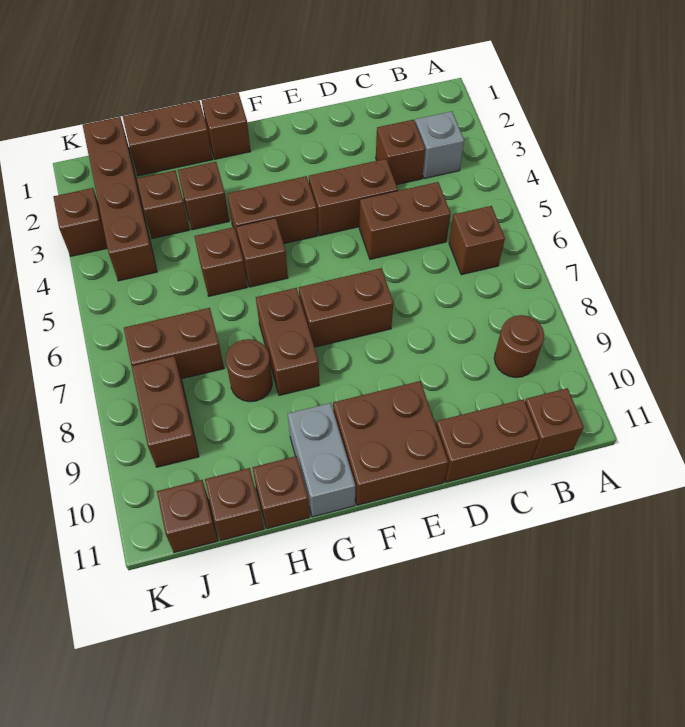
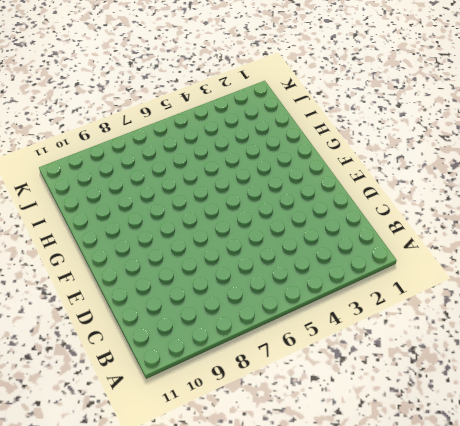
none -> grey 1x1 brick [415,111,464,178]
none -> brown 1x1 brick [449,206,505,275]
none -> brown 1x1 round brick [494,315,544,378]

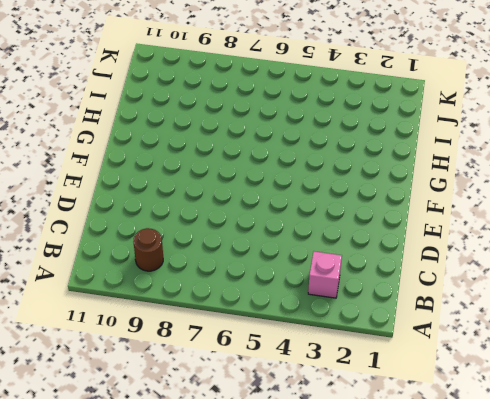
pink 1x1 brick [308,251,342,298] -> grey 1x1 brick [415,111,464,178]
none -> brown 1x1 brick [449,206,505,275]
none -> brown 1x1 brick [525,388,584,460]
none -> brown 1x1 brick [376,120,425,185]

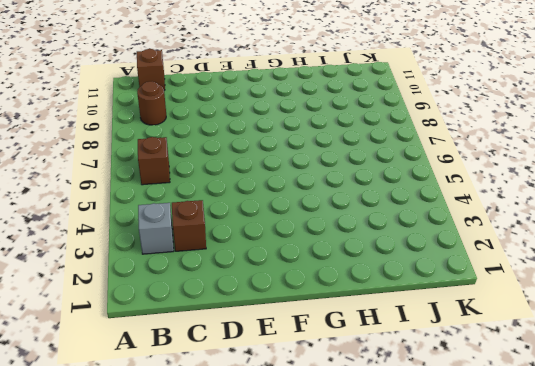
none -> brown 1x2 brick [359,182,451,259]
none -> brown 1x2 brick [436,399,539,482]
none -> brown 1x2 brick [309,159,398,236]

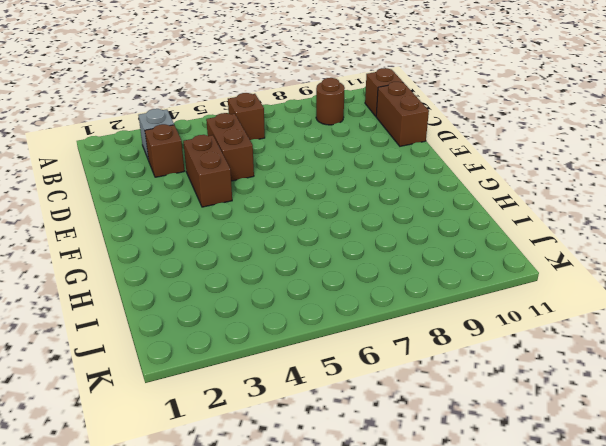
none -> brown 1x2 brick [299,268,393,347]
none -> brown 2x2 brick [333,381,448,505]
none -> brown 1x2 brick [227,176,318,244]

